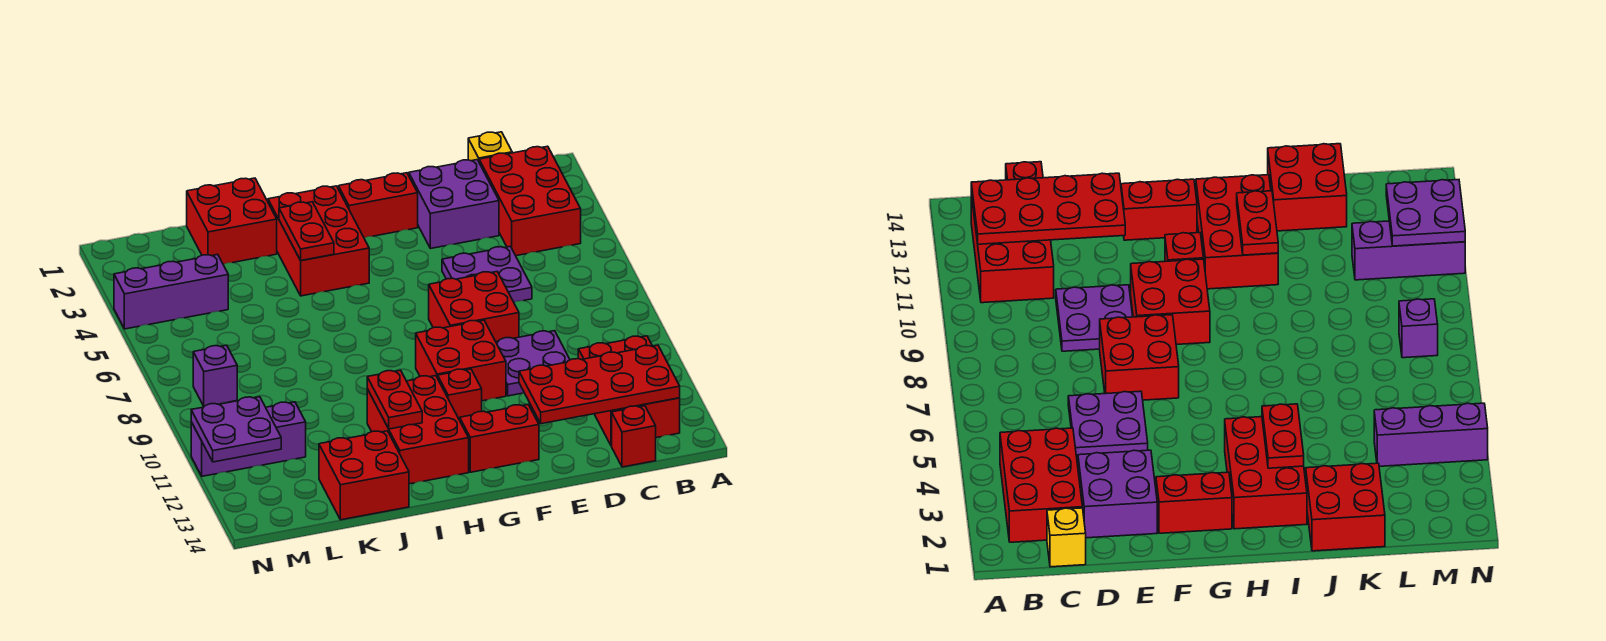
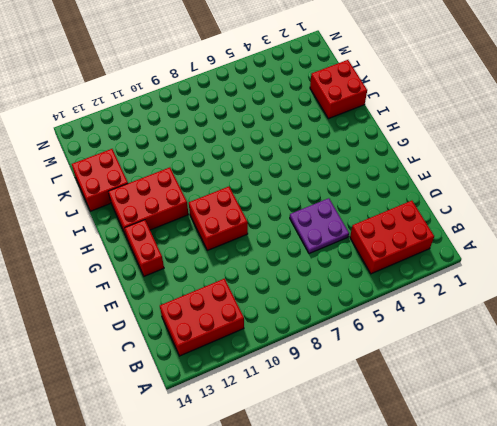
none -> yellow 1x1 brick [468,132,512,161]
none -> red 1x1 brick [612,406,656,467]
none -> purple 2x2 brick [409,160,499,249]

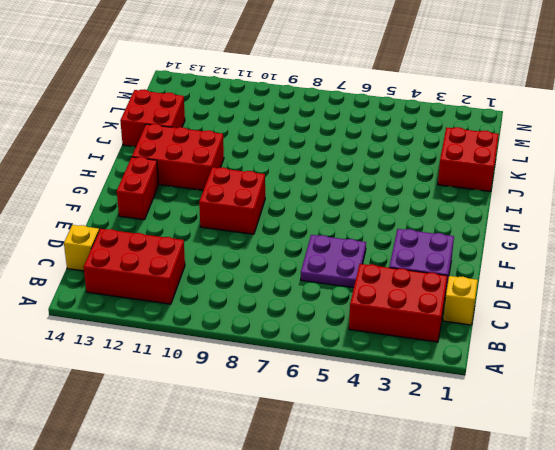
yellow 1x1 brick [64,225,99,271] -> red 1x1 brick [612,406,656,467]
none -> purple 2x2 plate [496,331,570,396]
none -> red 2x2 brick [429,272,519,342]
none -> red 1x2 brick [338,173,418,238]

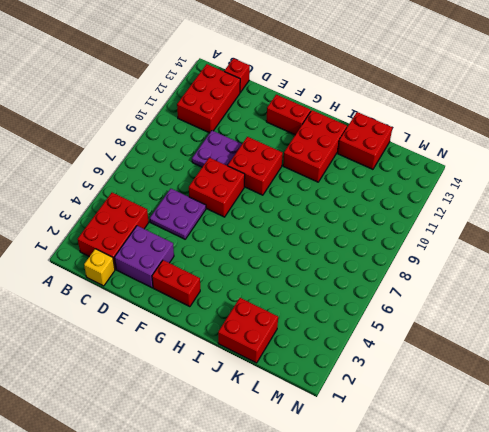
none -> red 1x1 brick [438,369,482,420]
none -> red 2x3 brick [268,186,369,296]
none -> purple 1x3 brick [114,255,228,329]

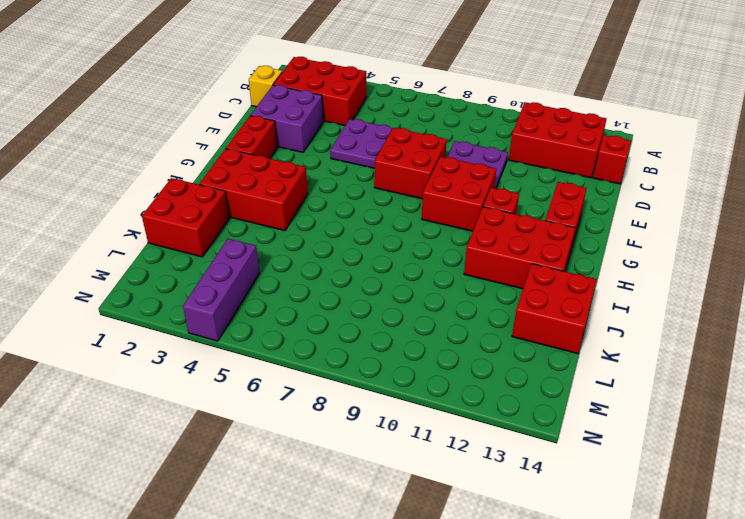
none -> purple 1x3 brick [191,402,306,476]
none -> purple 1x1 brick [193,345,237,406]
none -> red 2x4 plate [519,345,680,424]

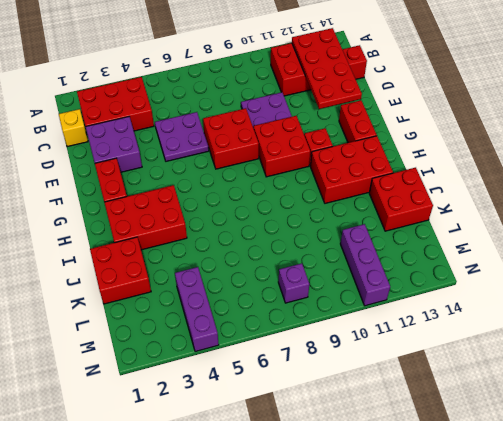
none -> red 1x2 plate [279,202,334,261]
none -> red 1x2 plate [367,370,422,429]
none -> purple 2x2 plate [191,397,281,462]

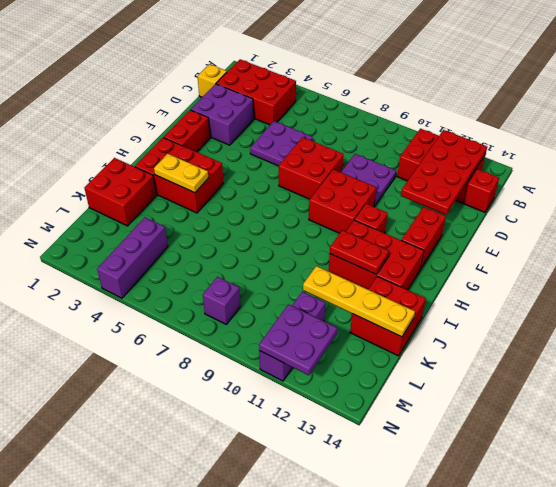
yellow 1x2 plate [154,154,208,193] -> red 1x2 plate [279,202,334,261]
yellow 1x4 plate [303,266,415,337] -> none

